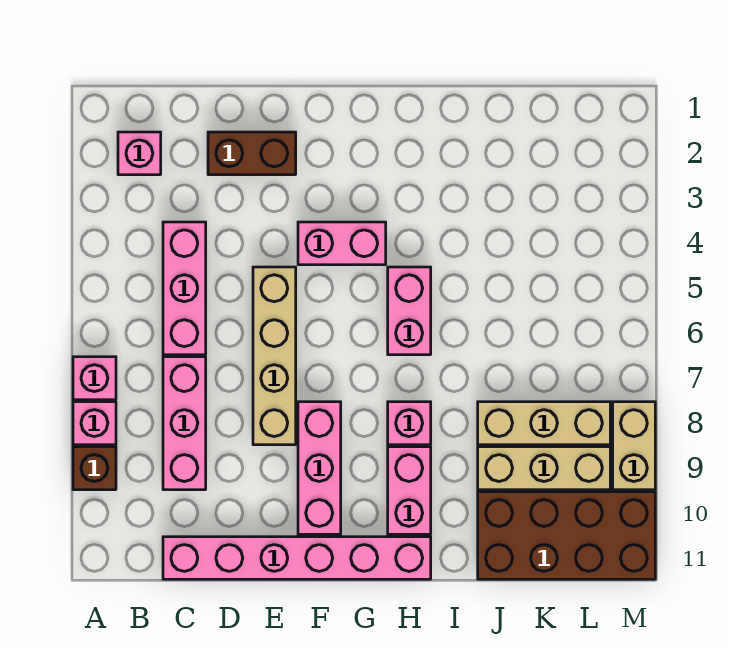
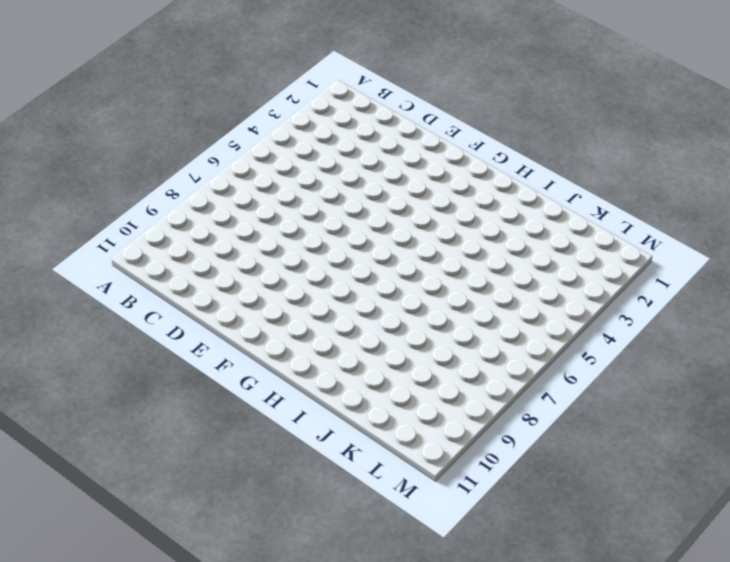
none -> pink 1x1 brick [73,357,116,400]
none -> pink 1x1 brick [73,402,116,445]
none -> brown 1x1 brick [73,447,116,490]

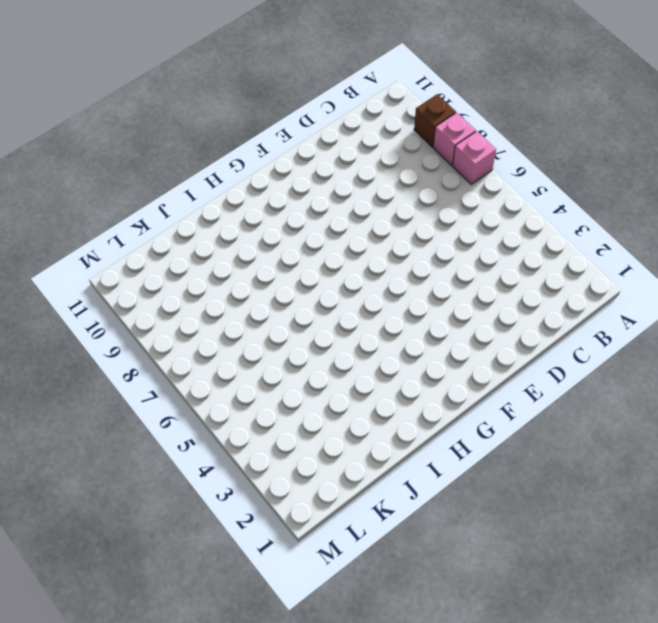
none -> pink 1x1 brick [118,132,161,175]
none -> pink 1x3 brick [163,222,206,355]
none -> pink 1x3 brick [163,357,206,490]

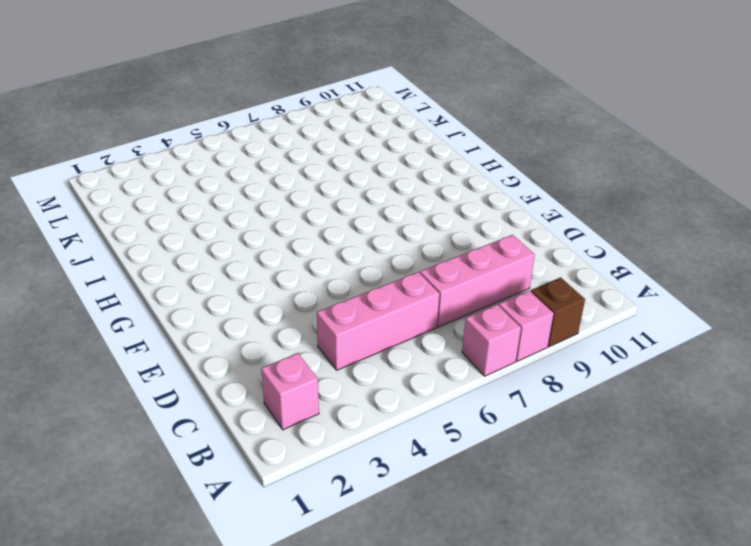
none -> pink 1x6 brick [163,537,431,579]
none -> brown 1x2 brick [208,132,296,175]
none -> tan 1x4 brick [253,267,296,445]

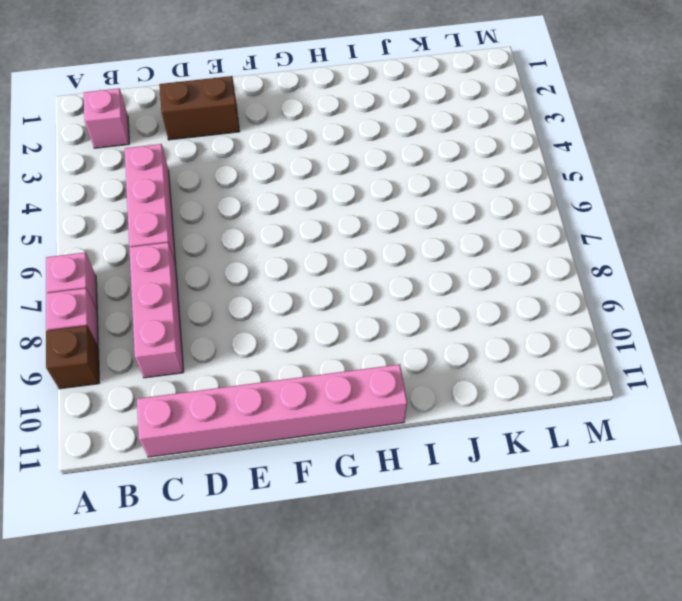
none -> tan 1x4 brick [253,267,296,445]
none -> pink 1x2 brick [298,222,386,265]
none -> pink 1x3 brick [298,402,341,534]

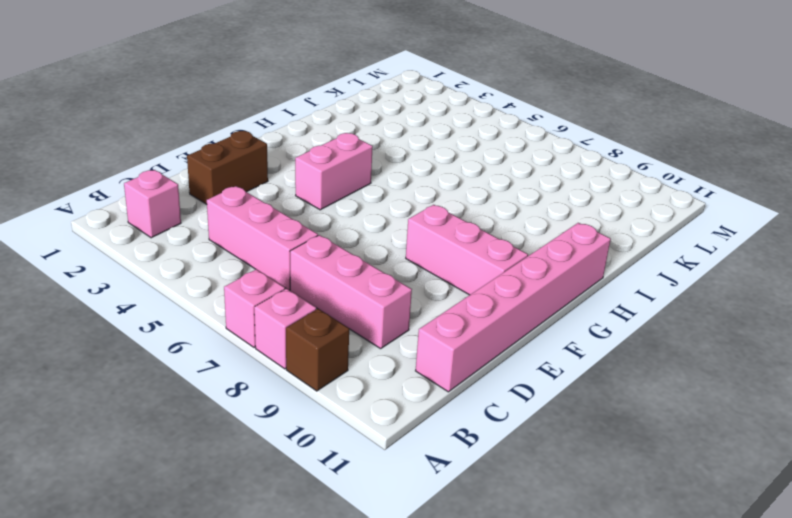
none -> tan 1x4 brick [253,267,296,445]
none -> pink 1x2 brick [388,267,431,355]
none -> pink 1x1 brick [388,402,431,445]

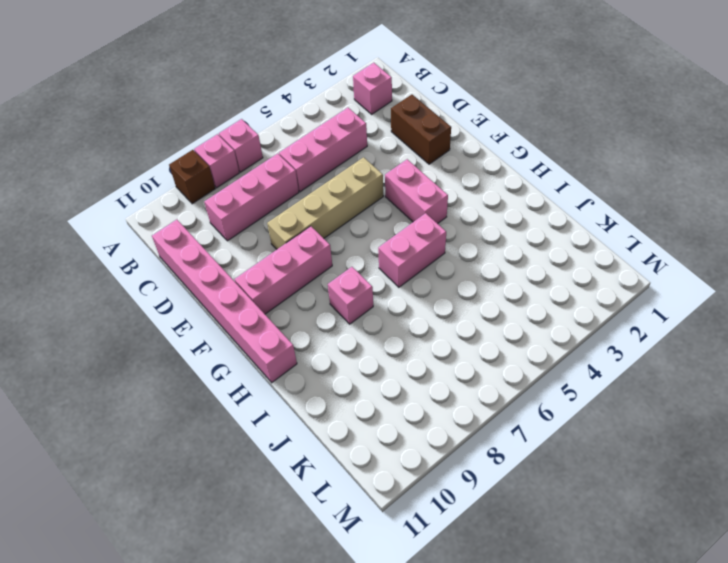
none -> pink 1x2 brick [388,447,431,534]
none -> tan 1x3 brick [478,402,610,445]
none -> tan 1x3 brick [478,447,610,490]

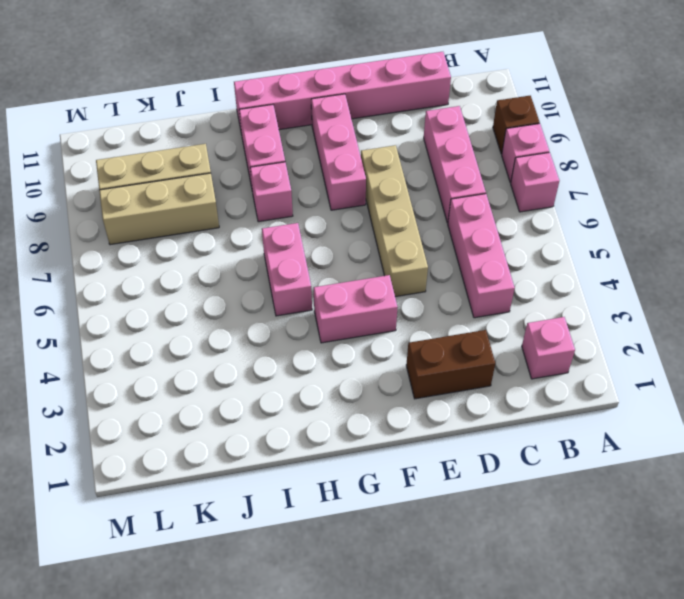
none -> brown 2x4 brick [478,492,655,579]
none -> tan 1x2 brick [613,402,655,490]

